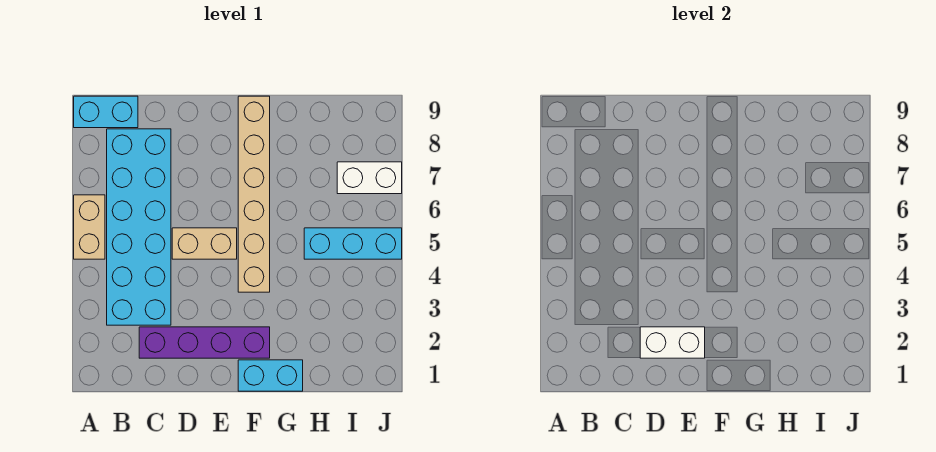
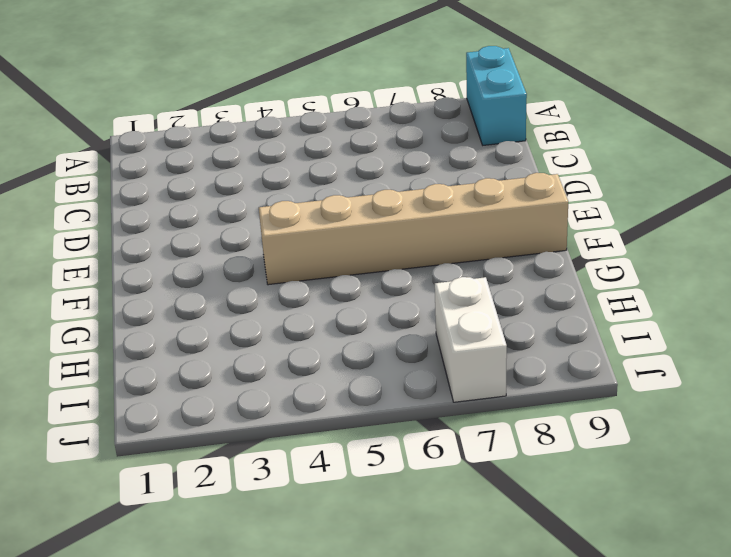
none -> tan 1x2 brick [74,195,105,259]
none -> cyan 2x6 brick [107,129,171,325]

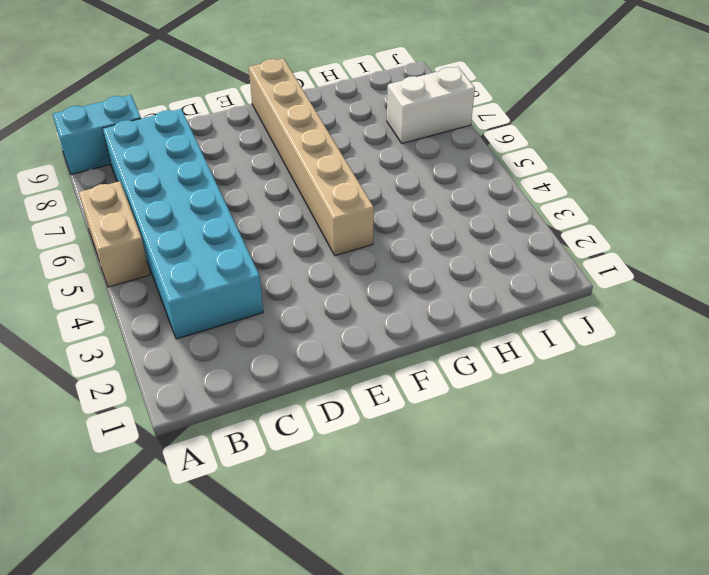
none -> purple 1x4 brick [139,327,270,358]
none -> tan 1x2 brick [172,228,237,259]

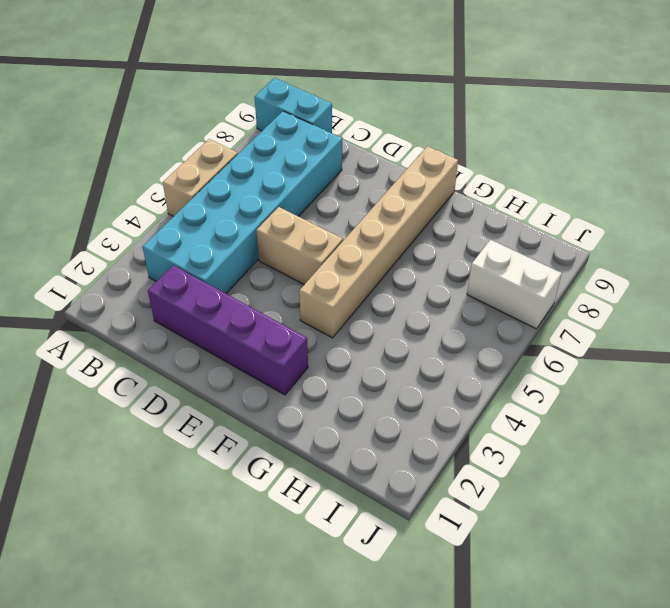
none -> cyan 1x2 brick [238,360,303,391]
none -> cyan 1x3 brick [304,228,402,259]

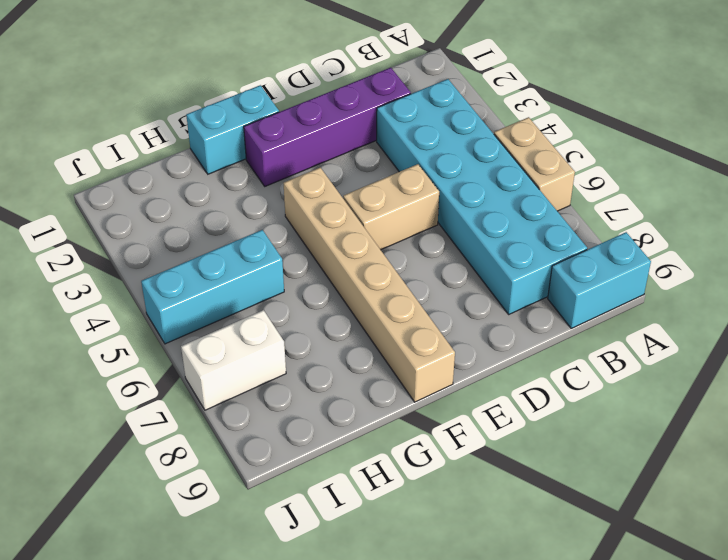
none -> white 1x2 brick [640,327,705,358]

